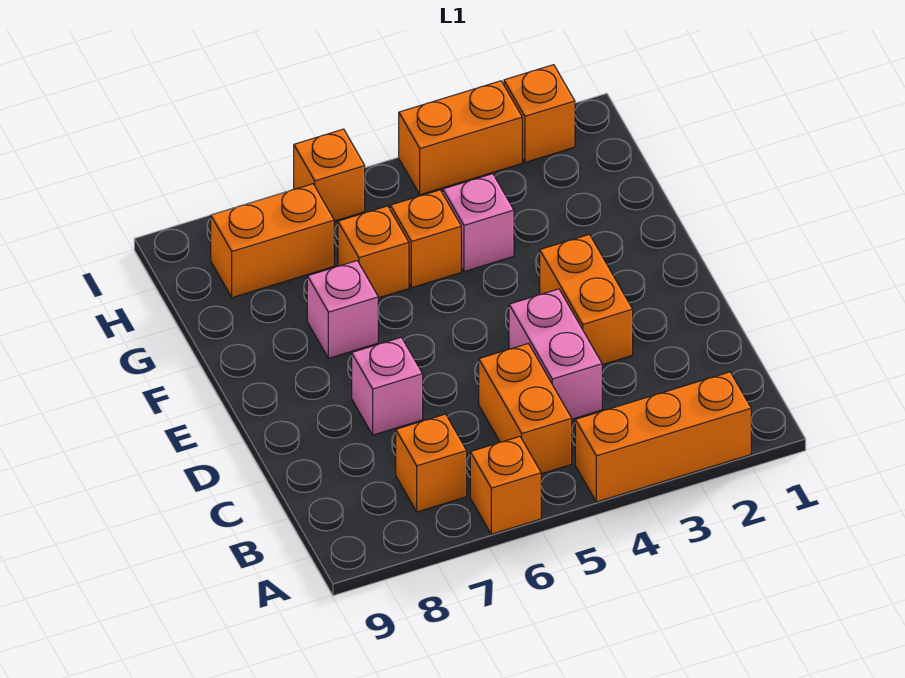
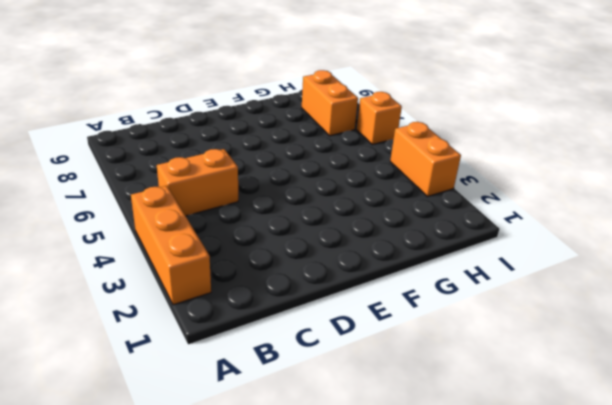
none -> orange 1x1 brick [470,437,541,534]
none -> orange 1x1 brick [396,414,467,512]
none -> pink 1x2 brick [509,289,602,419]

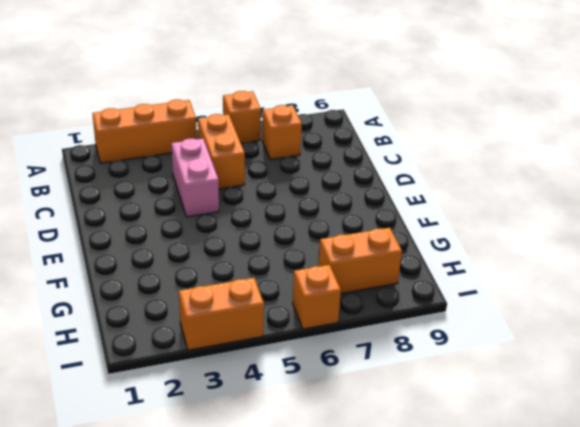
none -> orange 1x2 brick [540,234,633,365]
none -> pink 1x1 brick [352,337,423,435]
none -> pink 1x1 brick [307,261,378,358]

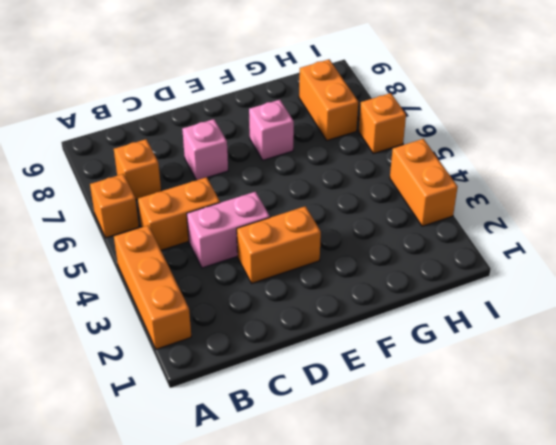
none -> pink 1x1 brick [443,174,514,272]
none -> orange 1x1 brick [390,190,461,288]
none -> orange 1x1 brick [338,206,409,298]

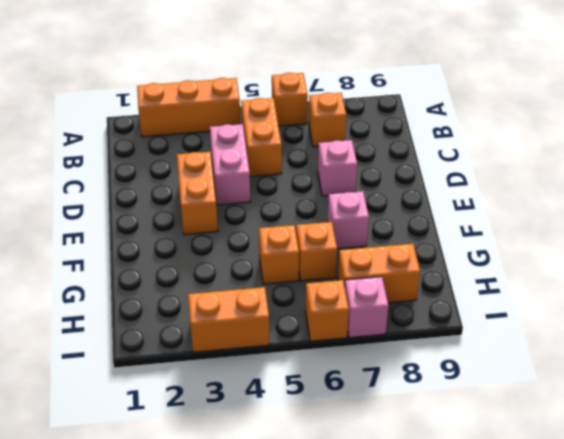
pink 1x1 brick [345,277,389,338] -> pink 1x1 brick moved to [443,174,514,272]
none -> orange 1x1 brick [504,65,575,162]

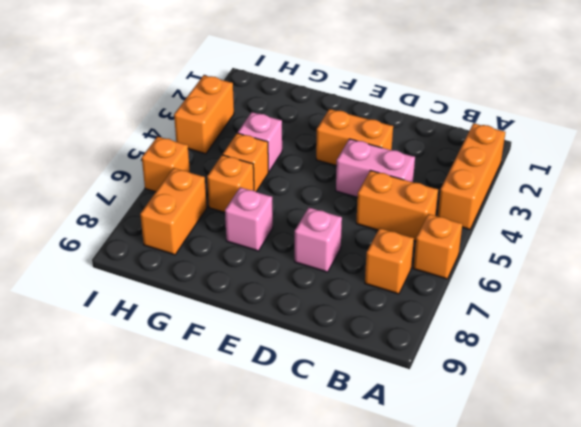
none -> orange 1x1 brick [504,65,575,162]

